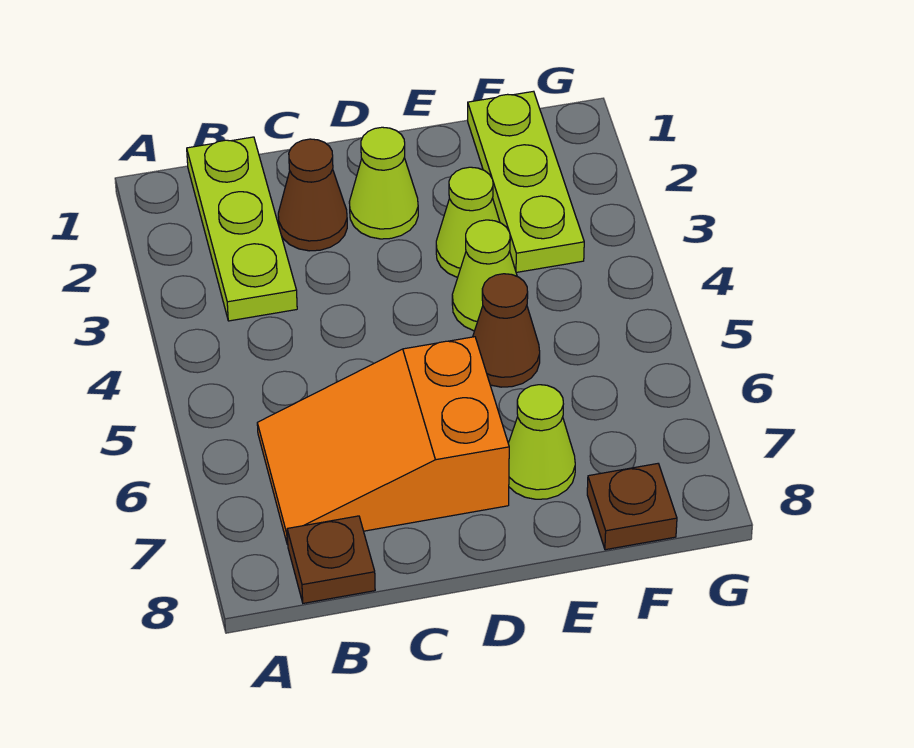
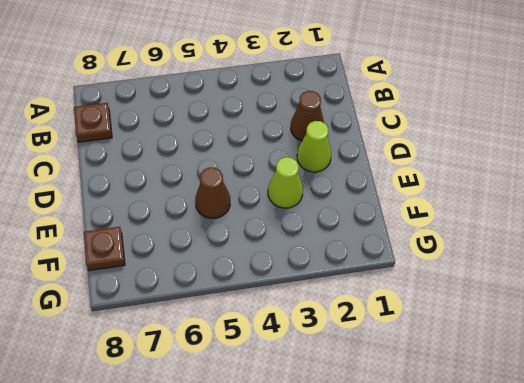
none -> lime 1x3 plate [187,137,297,321]
none -> orange 2x3 slope [257,337,509,544]

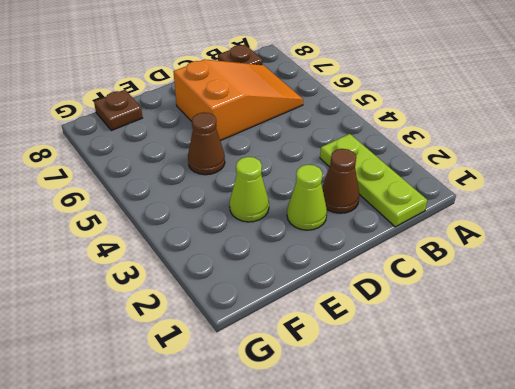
none -> lime 1x1 cone [452,220,517,331]
none -> lime 1x1 cone [508,385,575,499]

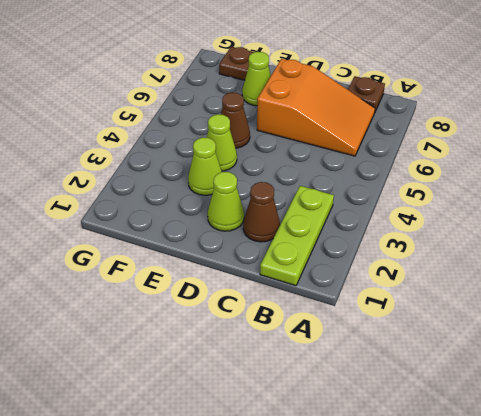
none -> lime 1x3 plate [468,91,584,272]

